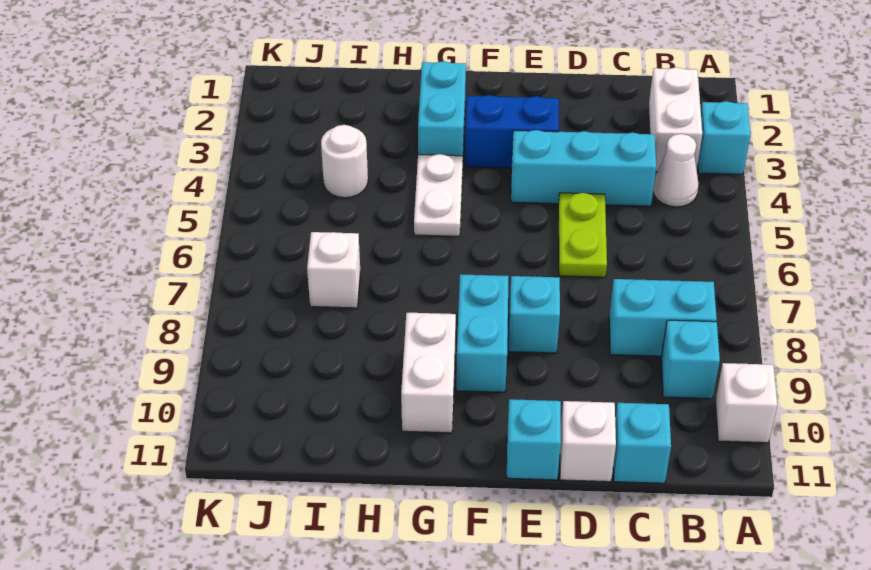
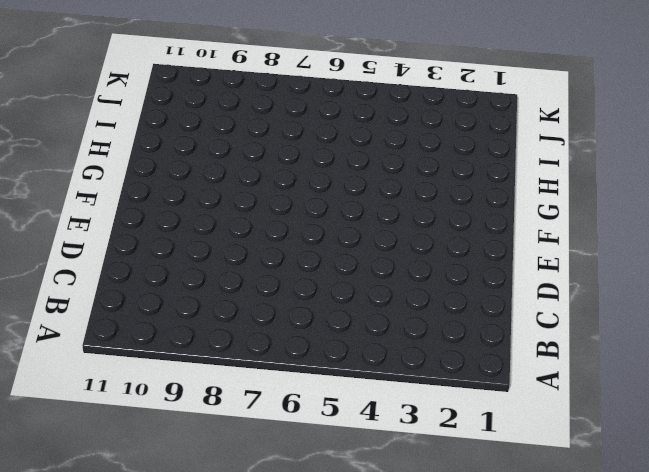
none -> cyan 1x1 brick [698,101,750,174]
none -> white 1x1 brick [715,363,777,443]
none -> white 1x2 brick [648,67,702,172]

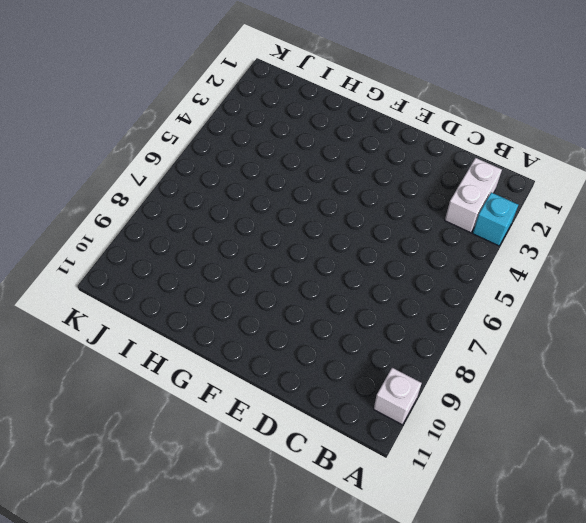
none -> white 1x1 cone [653,134,699,207]
none -> cyan 1x2 brick [609,279,717,356]
none -> cyan 1x1 brick [661,320,720,399]

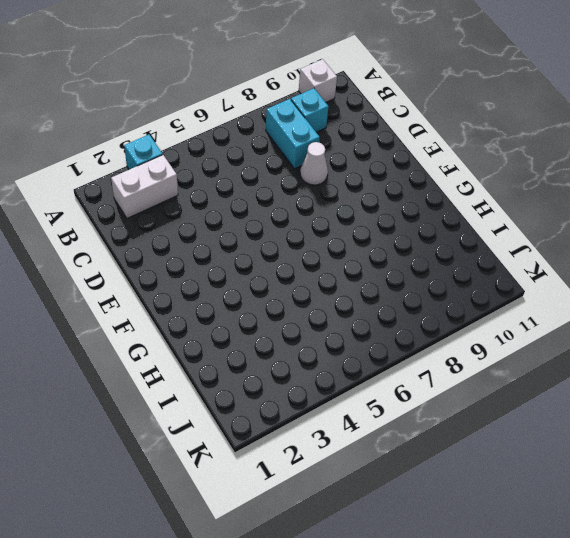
white 1x1 cone [300,142,328,185] -> white 1x1 cone moved to [653,134,699,207]
none -> cyan 1x3 brick [511,130,656,206]
none -> cyan 1x1 brick [613,403,671,483]
none -> lime 1x2 plate [558,193,607,277]

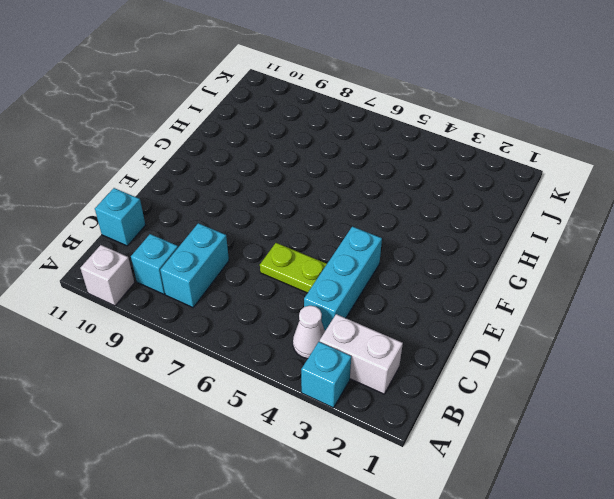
none -> white 1x1 brick [560,401,616,482]
none -> blue 1x2 brick [465,95,559,168]
none -> cyan 1x1 brick [509,276,560,353]

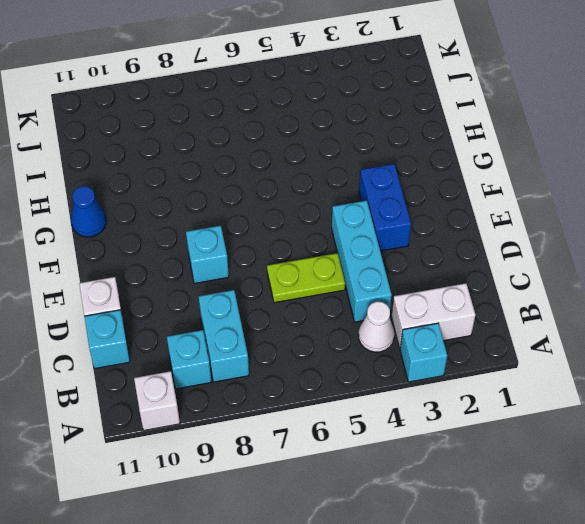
blue 1x1 cone [71,186,106,237] -> none
none -> cyan 1x1 brick [507,399,561,480]
none -> cyan 1x2 brick [456,274,509,392]
none -> cyan 1x2 brick [418,61,466,156]

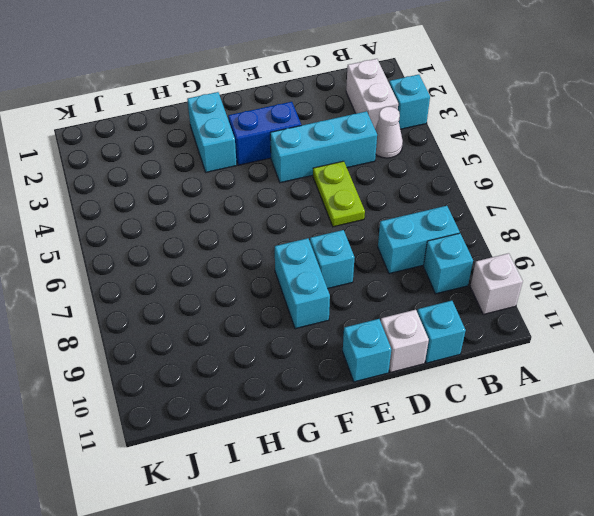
none -> white 1x2 plate [414,154,463,236]
none -> white 1x2 brick [401,313,456,433]
none -> white 1x1 round brick [321,125,368,198]

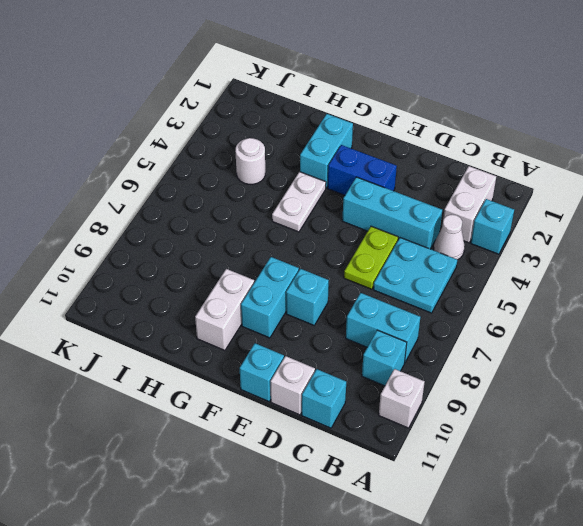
cyan 2x2 plate [373,238,457,313] -> none
none -> white 1x1 brick [307,232,360,308]

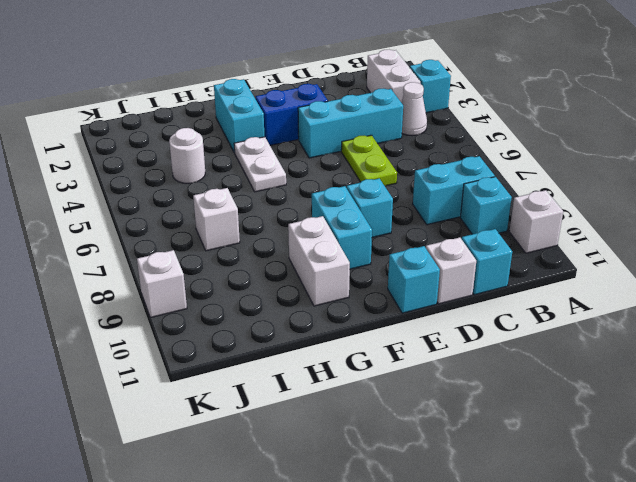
white 1x1 brick [137,250,187,318] -> none

